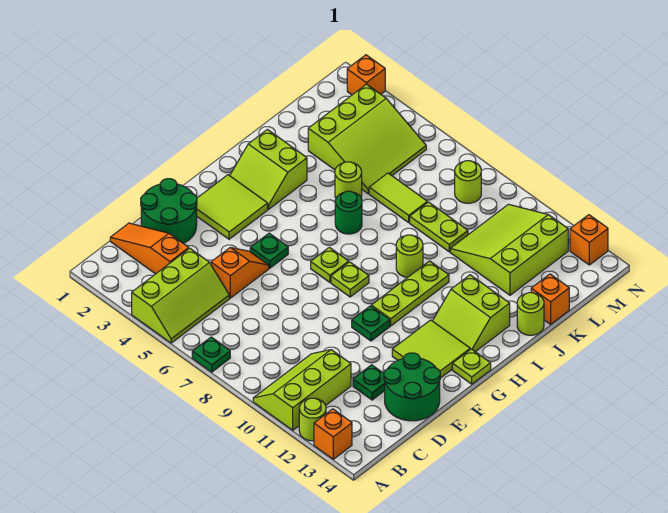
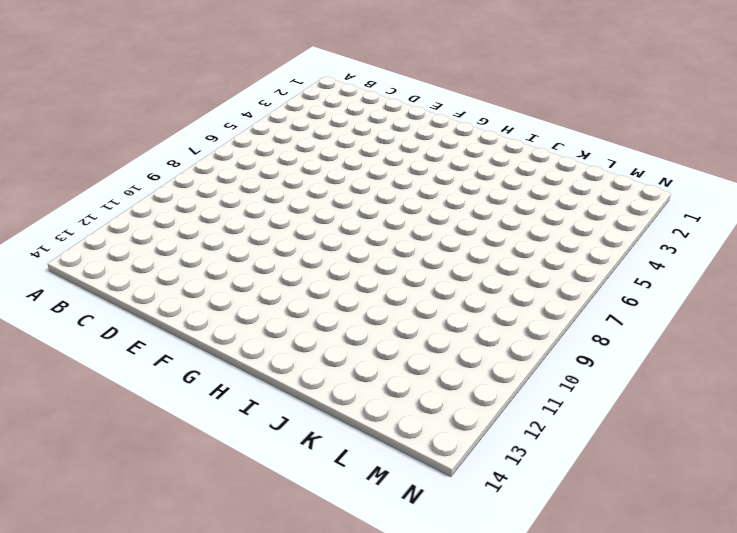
none -> lime 2x3 slope [132,248,229,343]
none -> green 1x1 plate [192,337,230,372]
none -> lime 2x3 slope [253,350,351,430]
none -> lime 1x1 round brick [299,398,326,441]

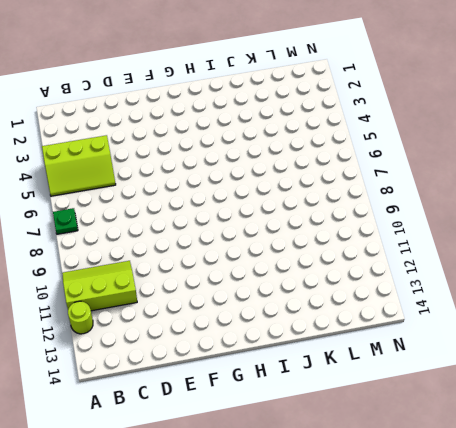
none -> orange 1x1 brick [314,409,352,459]
none -> orange 1x3 slope [110,223,189,274]
none -> green 2x2 round brick [141,179,197,243]
none -> orange 1x2 slope [211,248,269,298]

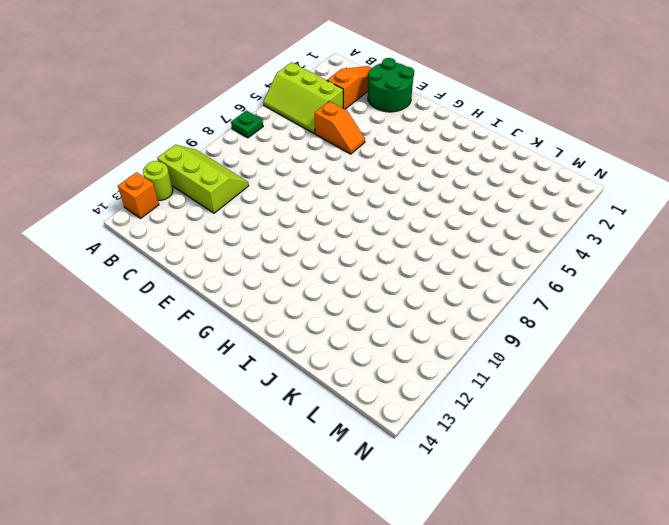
none -> green 1x1 plate [353,365,385,400]
none -> green 2x2 round brick [384,353,440,421]
none -> lime 2x2 tile [197,175,268,239]
none -> green 1x1 plate [250,233,288,268]

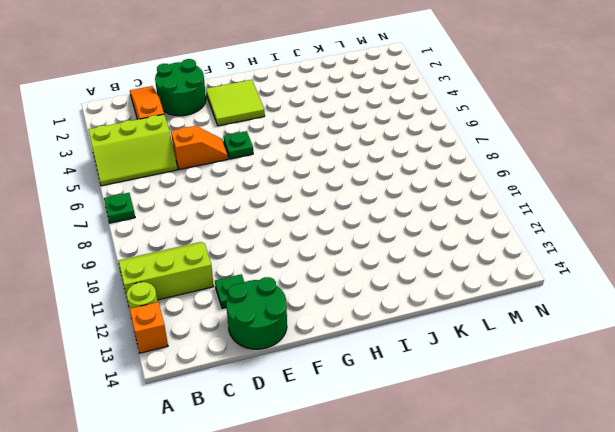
none -> green 1x1 plate [352,306,390,341]
none -> lime 2x2 tile [392,320,470,378]
none -> lime 1x1 plate [311,247,349,282]
none -> lime 1x1 plate [331,262,369,297]

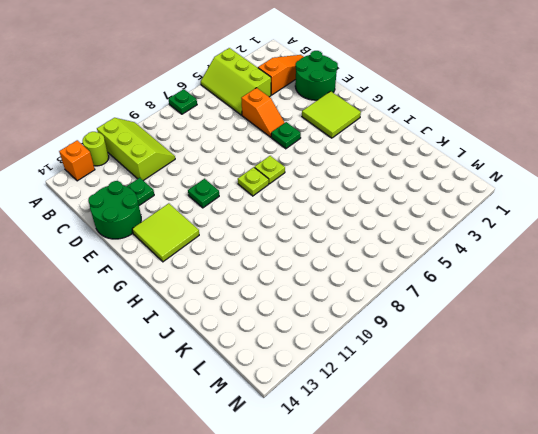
none -> lime 1x3 plate [371,261,449,326]
none -> lime 1x1 plate [452,349,491,384]
none -> lime 2x2 slope [230,130,307,209]
none -> lime 2x2 slope [433,275,510,352]

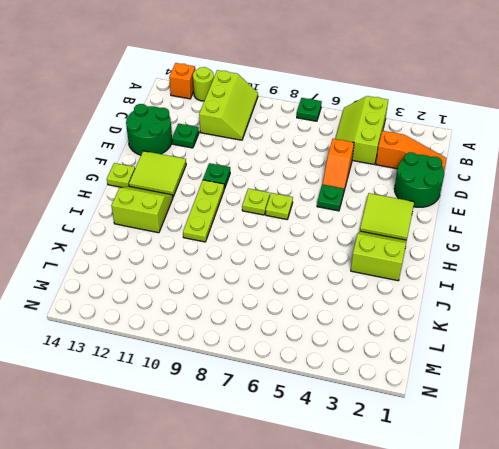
none -> green 1x1 round brick [335,191,362,234]
none -> lime 1x1 round brick [396,235,423,278]
none -> lime 1x1 round brick [335,162,362,198]
none -> lime 1x1 round brick [517,293,544,335]

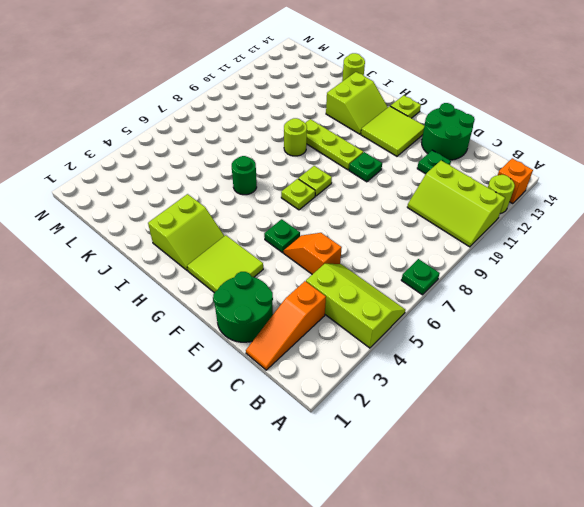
none -> lime 1x1 round brick [335,162,362,198]
none -> lime 3x3 slope [308,84,426,193]
none -> lime 1x2 tile [369,173,427,223]
none -> lime 1x2 plate [410,202,468,252]

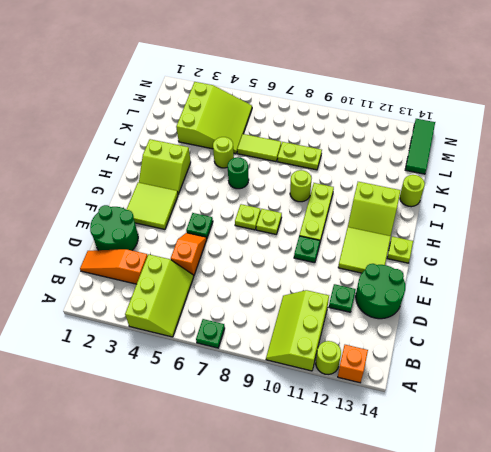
green 1x3 tile [405,119,435,174] -> none
none -> lime 3x3 slope [450,204,568,295]
none -> orange 1x1 brick [531,274,569,324]
none -> lime 1x1 round brick [455,161,481,203]
none -> orange 1x1 brick [347,55,385,95]

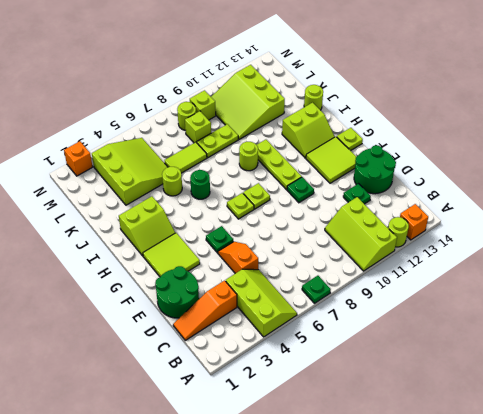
lime 1x1 brick [185,111,211,143] -> none
lime 1x1 brick [190,90,216,120] -> none
none -> orange 1x1 brick [531,274,569,324]
none -> orange 1x1 brick [570,215,608,265]

